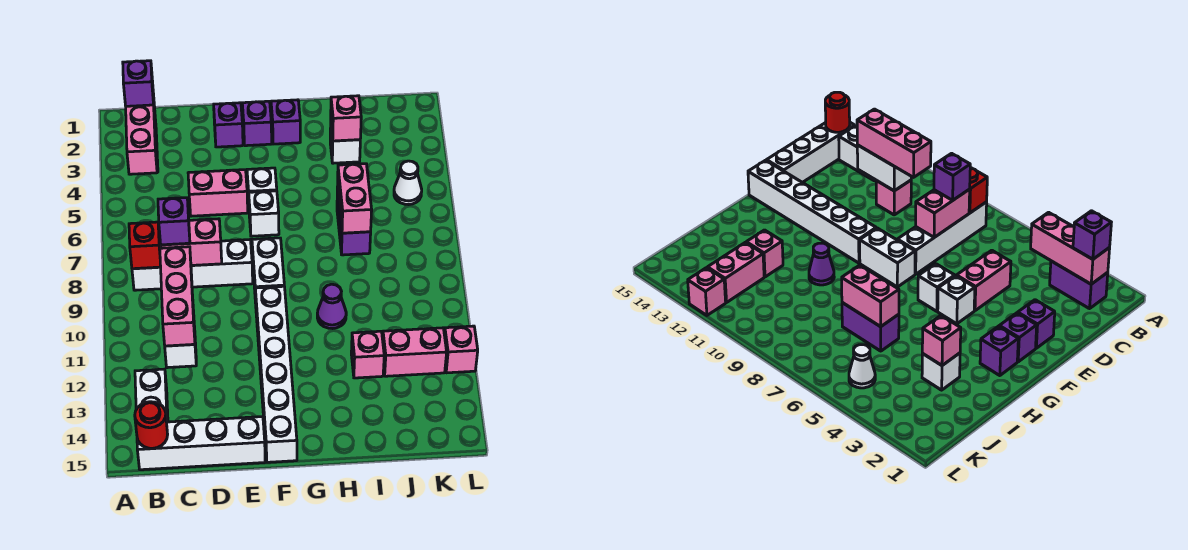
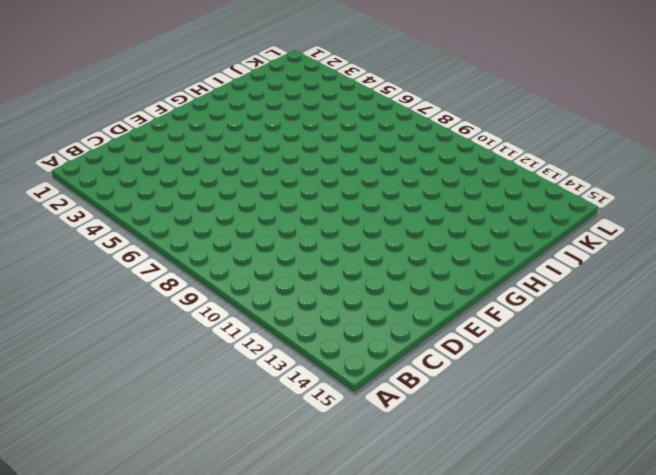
none -> purple 1x2 brick [1050,261,1108,309]
none -> white 1x4 brick [132,240,253,290]
none -> white 1x2 brick [135,369,168,422]
none -> white 1x4 brick [137,417,265,470]

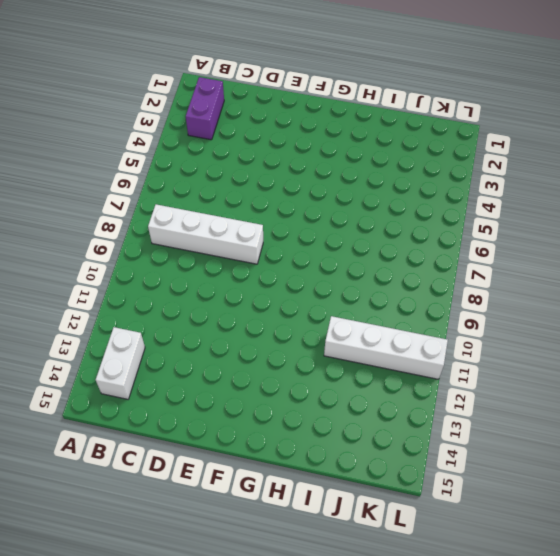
white 1x4 brick [324,316,448,379] -> white 1x4 brick moved to [137,417,265,470]
none -> pink 1x1 brick [876,180,911,215]
none -> pink 1x2 brick [188,170,248,216]
none -> purple 1x1 brick [214,103,243,147]
none -> purple 1x1 brick [242,101,272,146]

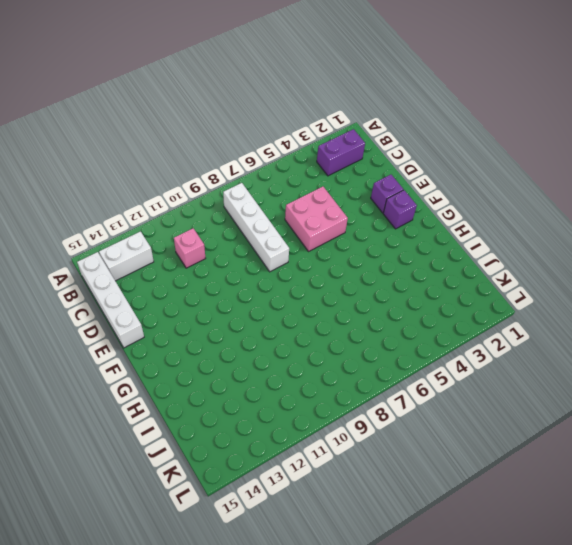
pink 2x2 brick [285,187,348,251] -> pink 1x2 brick [188,170,248,216]
none -> white 1x1 brick [247,168,277,203]
none -> white 1x1 brick [249,191,279,236]
none -> white 1x2 brick [252,238,284,303]
none -> white 1x6 brick [255,286,297,462]

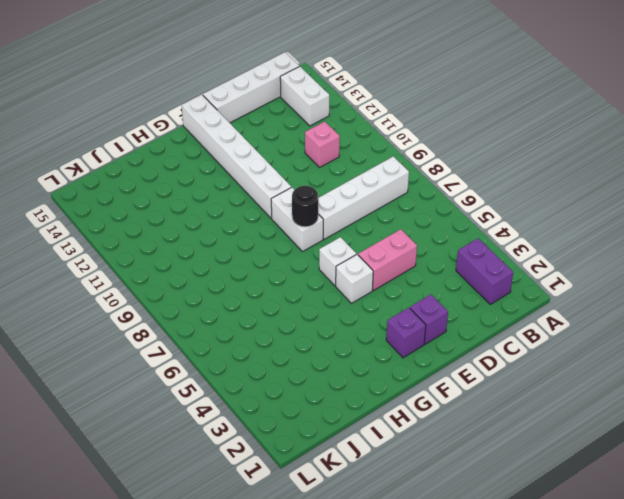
black 1x1 round brick [292,186,318,227] -> none
none -> purple 1x1 brick [271,100,300,144]
none -> purple 1x1 cone [317,284,346,329]
none -> white 1x1 brick [330,128,360,163]
none -> purple 1x2 brick [337,188,371,255]

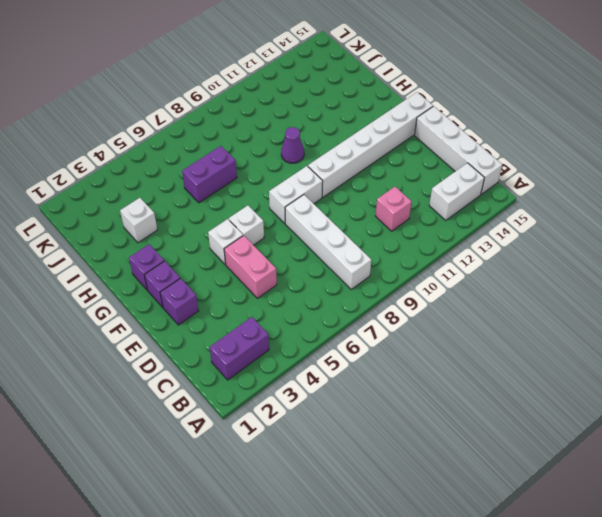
none -> pink 1x1 brick [351,331,384,378]
none -> pink 1x2 brick [383,328,447,376]
none -> white 1x1 cone [394,161,422,205]
none -> pink 1x1 brick [444,326,478,373]

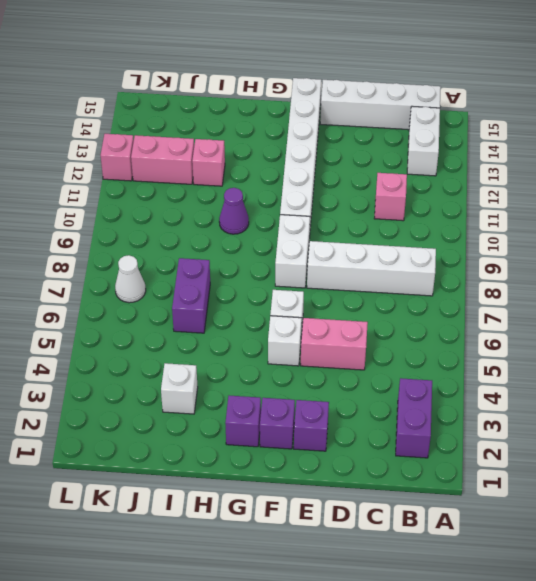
white 1x1 cone [115,255,146,303] -> white 1x1 cone moved to [394,161,422,205]
none -> pink 1x3 brick [126,93,157,174]
none -> red 1x1 brick [129,222,161,269]
none -> red 1x1 round brick [135,402,168,448]
none -> pink 1x2 brick [161,219,222,265]

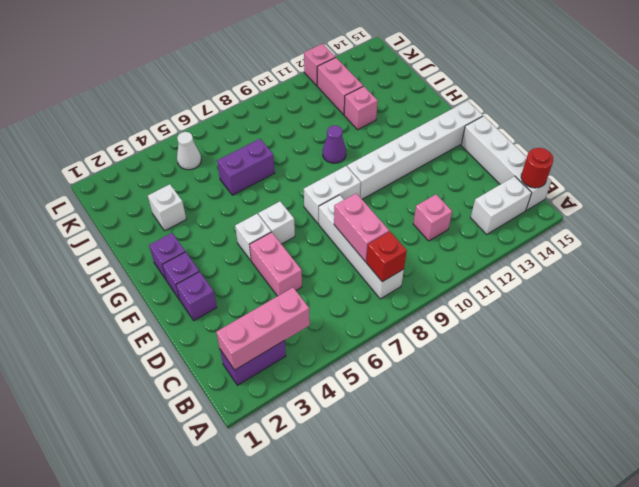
none -> white 1x2 brick [165,310,196,368]
none -> pink 1x1 brick [331,96,361,141]
none -> pink 1x2 brick [337,164,372,233]
none -> purple 1x1 brick [123,61,154,106]

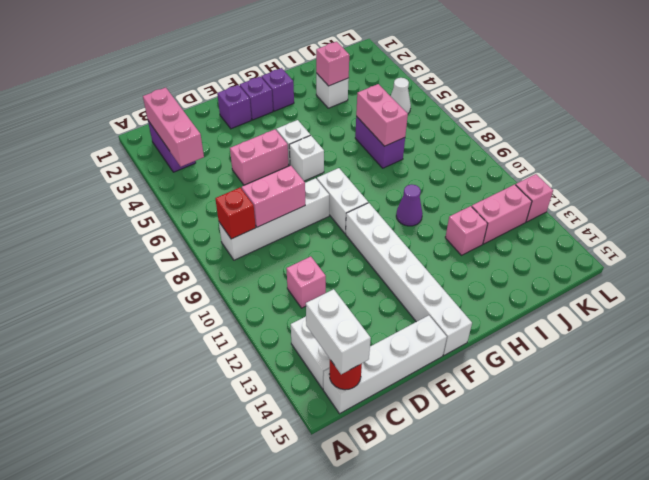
white 1x2 brick [306,289,371,374] -> white 1x2 brick moved to [165,310,196,368]
none -> purple 1x1 brick [123,61,154,106]
none -> purple 1x1 brick [158,198,190,245]
none -> pink 1x3 brick [160,247,195,346]

